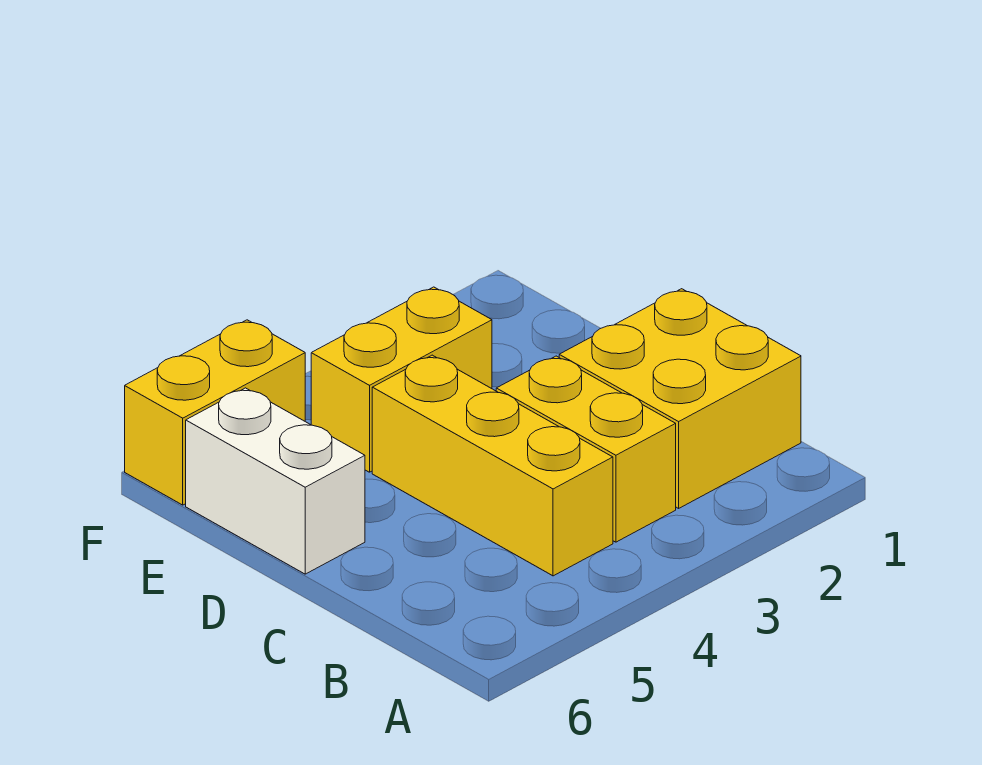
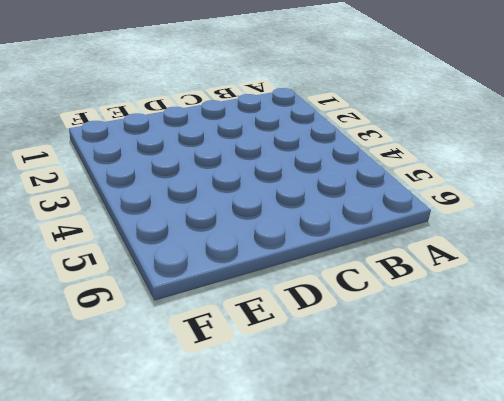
none -> yellow 2x2 brick [559,289,801,508]
none -> yellow 1x2 brick [496,356,676,542]

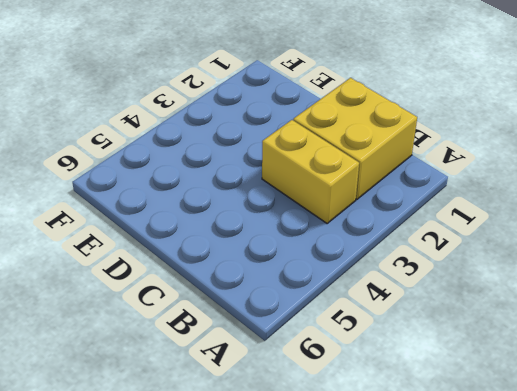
none -> yellow 1x3 brick [372,355,613,576]
none -> white 1x2 brick [186,388,365,574]

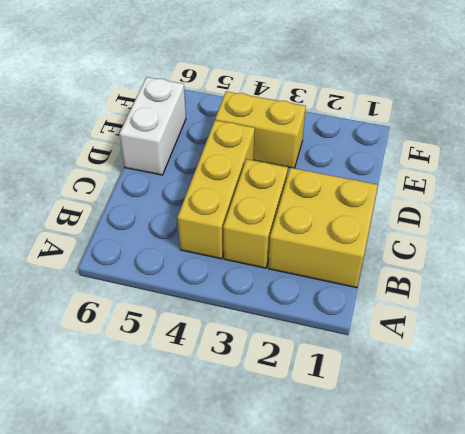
none -> yellow 1x2 brick [125,320,305,505]

